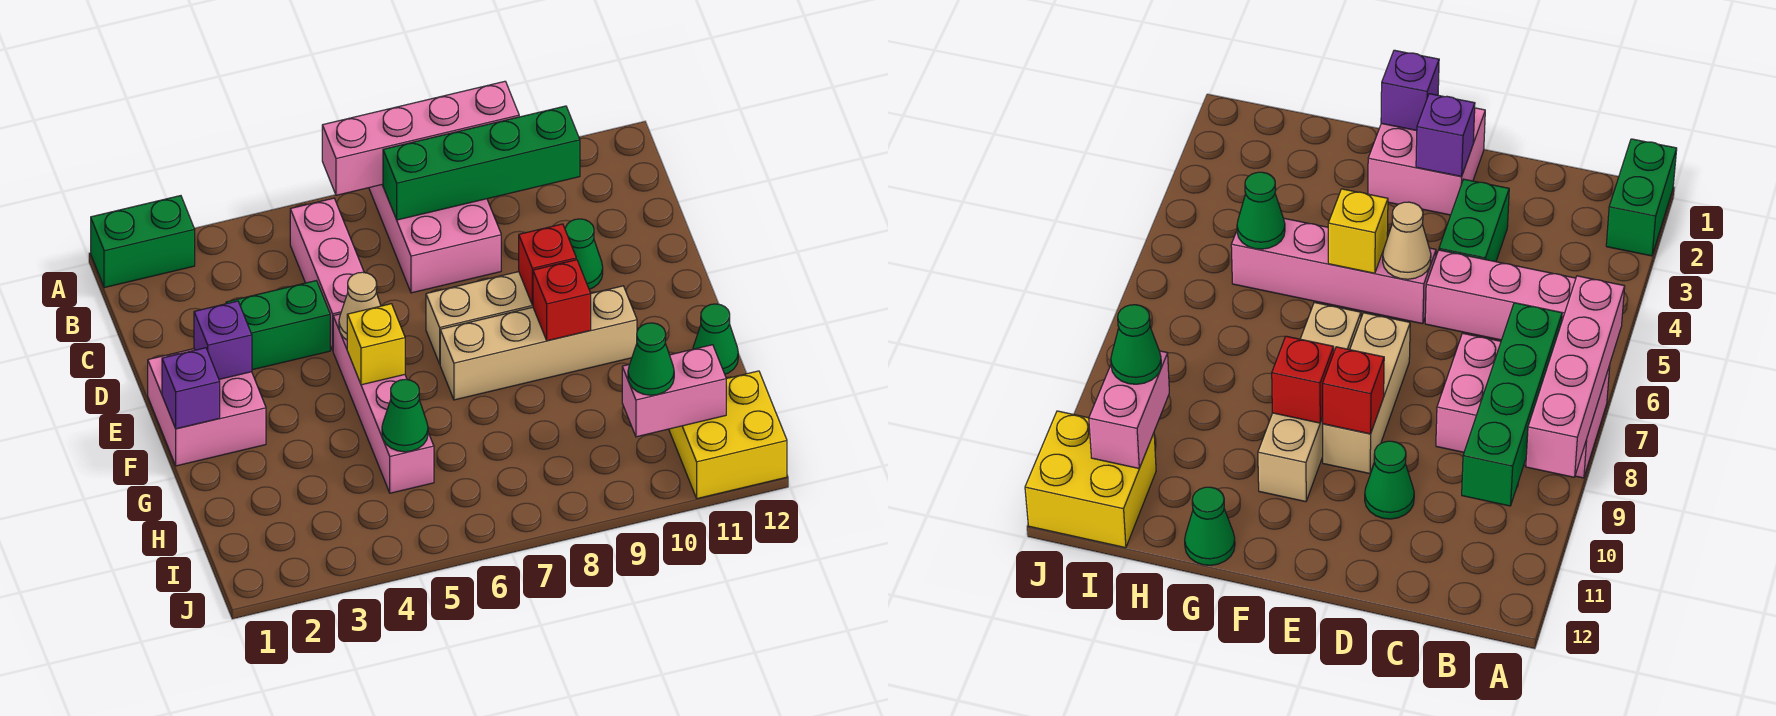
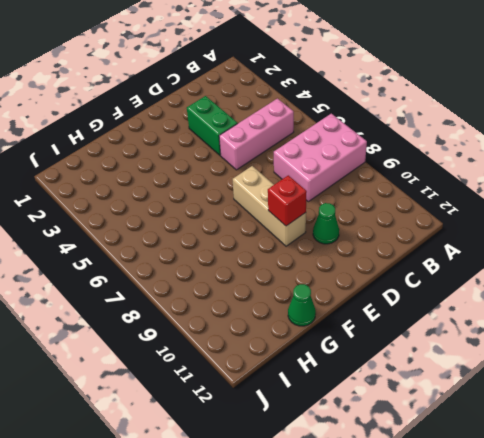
none -> green 1x2 brick [91,196,195,288]
none -> pink 2x2 brick [148,349,266,466]
none -> pink 1x4 brick [333,314,434,493]

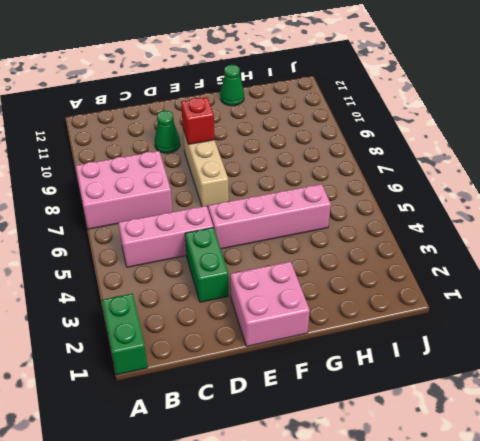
none -> tan 1x4 brick [440,286,637,400]
none -> yellow 2x2 brick [669,371,787,499]
none -> pink 1x4 brick [322,81,519,195]

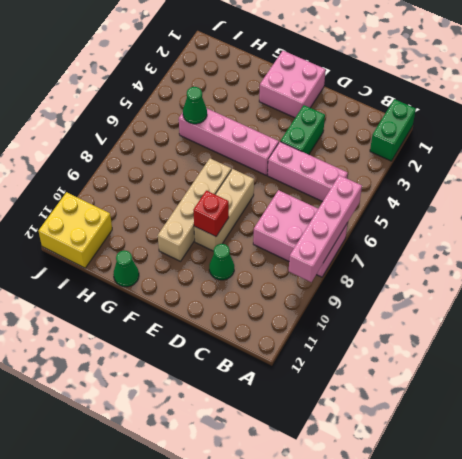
none -> green 1x4 brick [383,106,580,220]
none -> purple 1x1 brick [194,301,252,379]
none -> tan 1x1 cone [339,272,381,340]

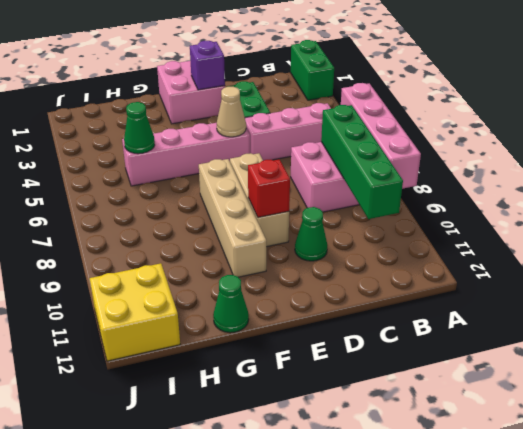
none -> purple 1x1 brick [162,348,220,429]
none -> yellow 1x1 brick [347,304,405,385]
none -> red 1x1 brick [533,260,591,341]

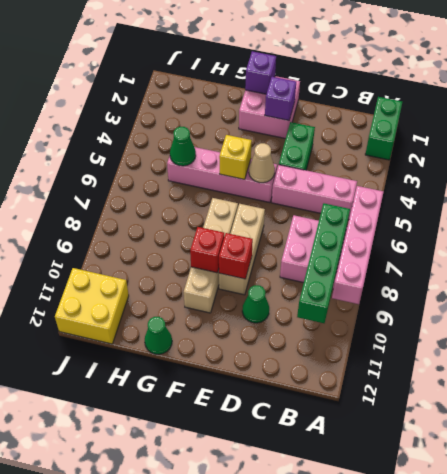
none -> pink 1x2 brick [622,345,726,437]
none -> green 1x1 cone [628,323,674,395]

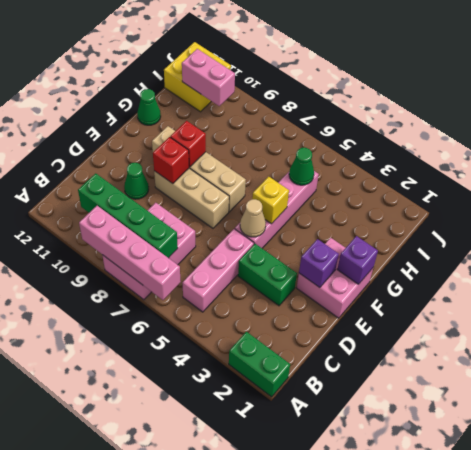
none -> green 1x1 cone [628,323,674,395]

